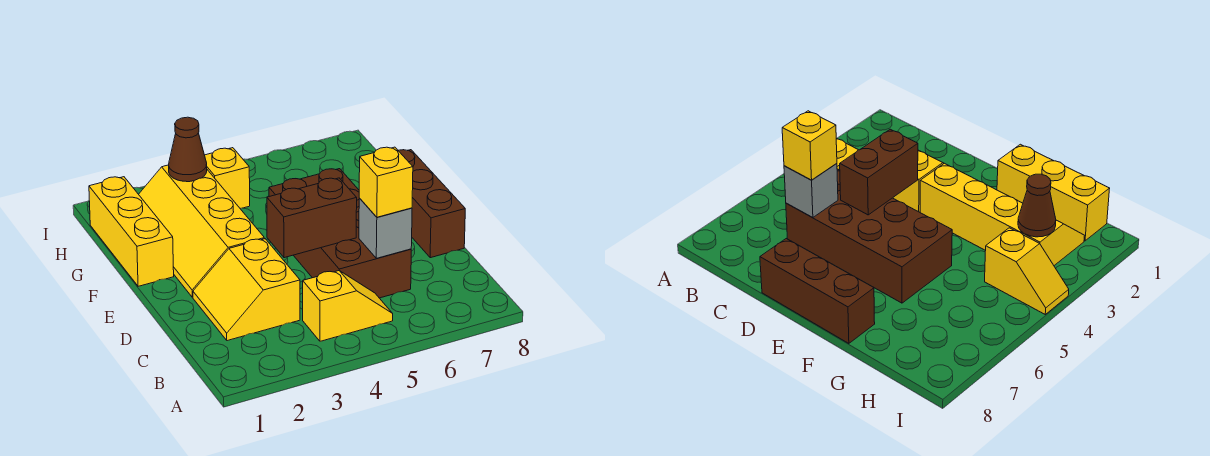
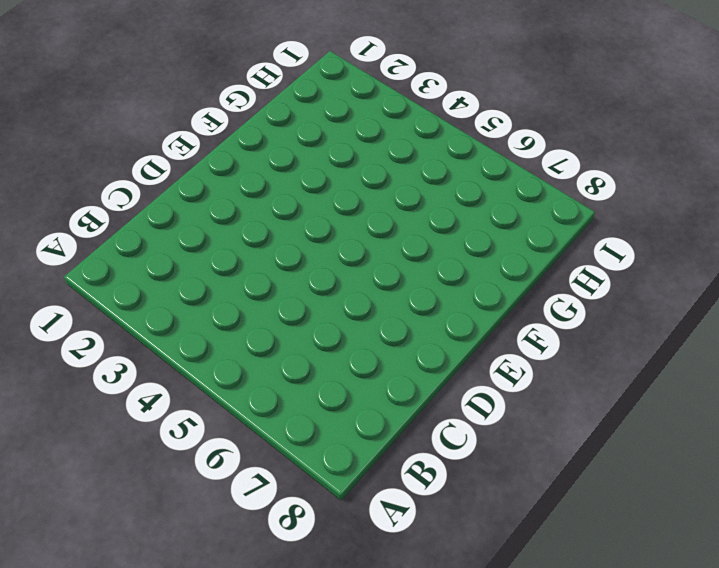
none -> yellow 1x2 slope [303,271,393,341]
none -> yellow 2x2 slope [193,239,300,341]

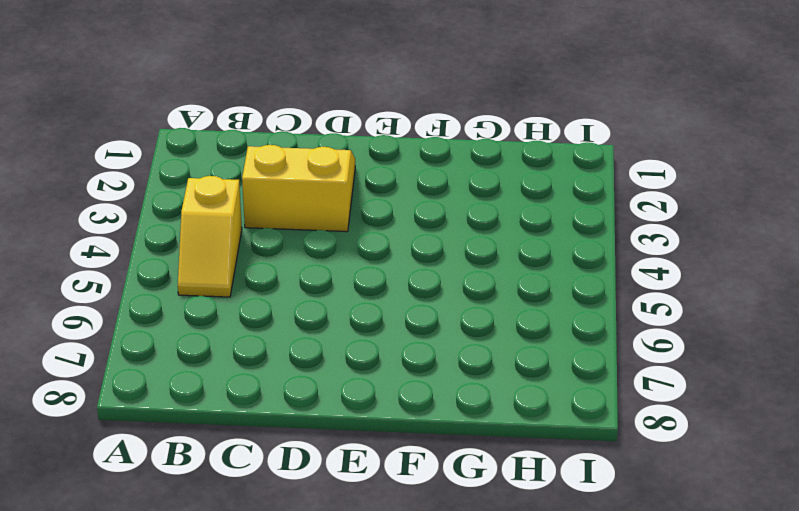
none -> brown 2x4 brick [269,169,411,298]
none -> brown 1x3 brick [398,150,465,258]

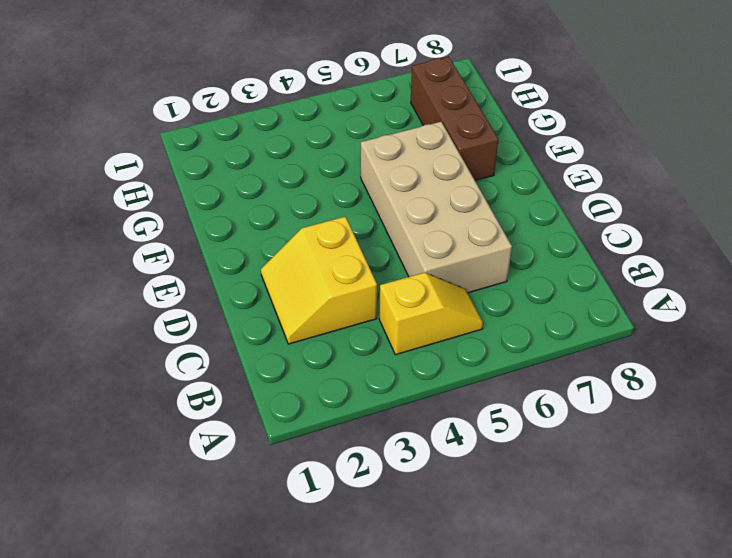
tan 2x4 brick [361,122,512,293] -> brown 2x4 brick [269,169,411,298]
brown 1x3 brick [411,57,498,180] -> brown 1x3 brick moved to [398,150,465,258]
none -> yellow 2x4 slope [139,165,265,297]
none -> yellow 1x3 brick [89,177,174,286]

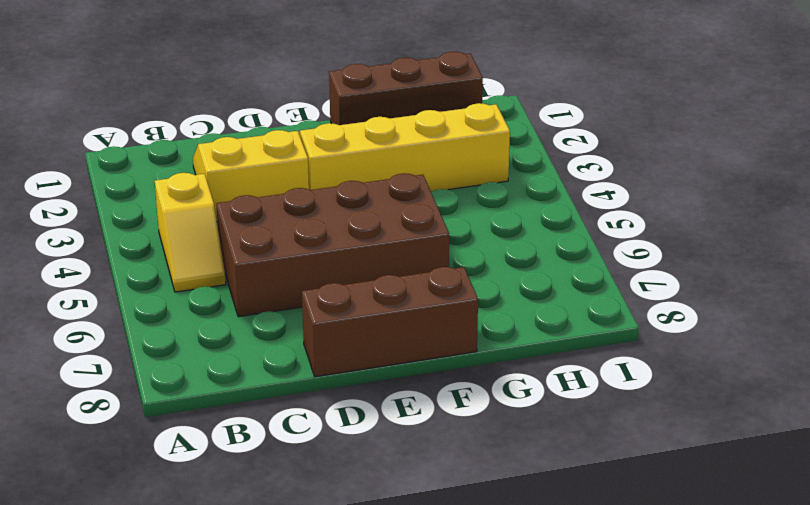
brown 1x3 brick [329,52,483,125] -> yellow 1x3 brick [89,177,174,286]
none -> yellow 1x2 slope [205,148,250,208]
none -> grey 1x1 brick [359,198,412,258]

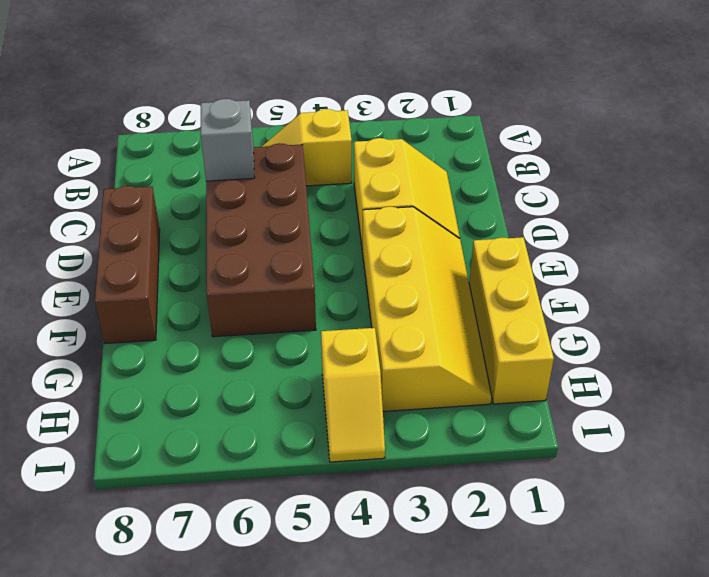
none -> brown 1x2 brick [267,178,357,258]
none -> brown 1x1 cone [169,117,207,182]

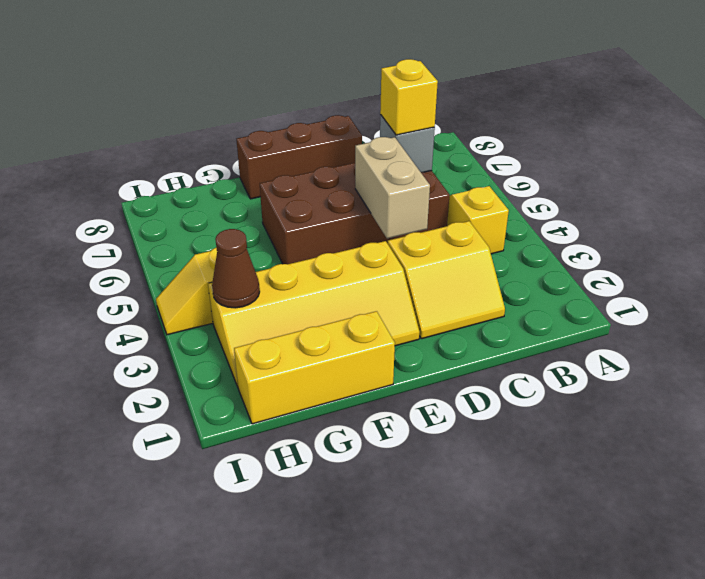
tan 1x2 brick [355,137,430,239] -> brown 1x2 brick [267,178,357,258]

